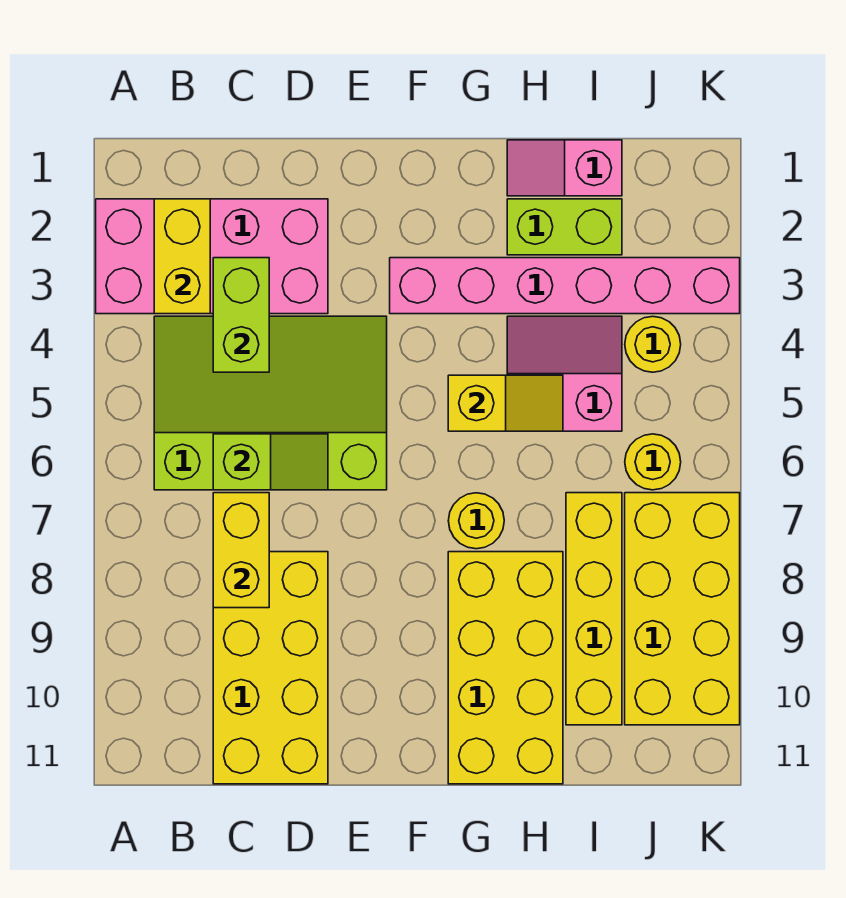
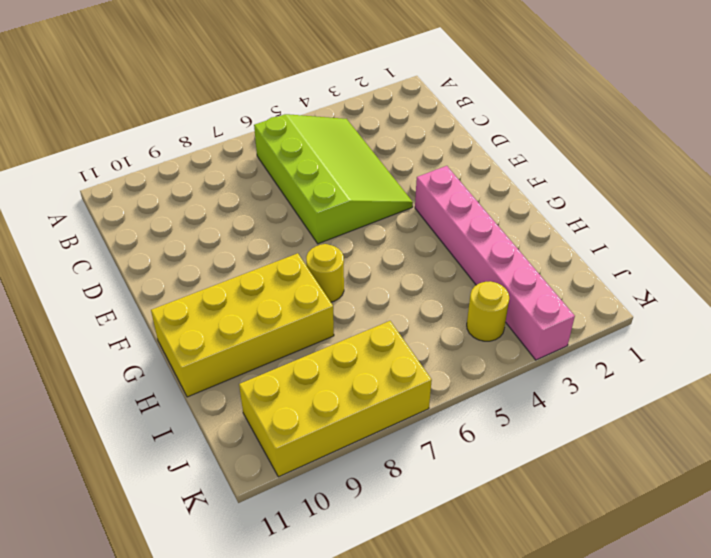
none -> pink 2x4 brick [96,199,328,314]
none -> yellow 2x4 brick [213,552,328,784]
none -> pink 1x2 slope [507,140,622,196]

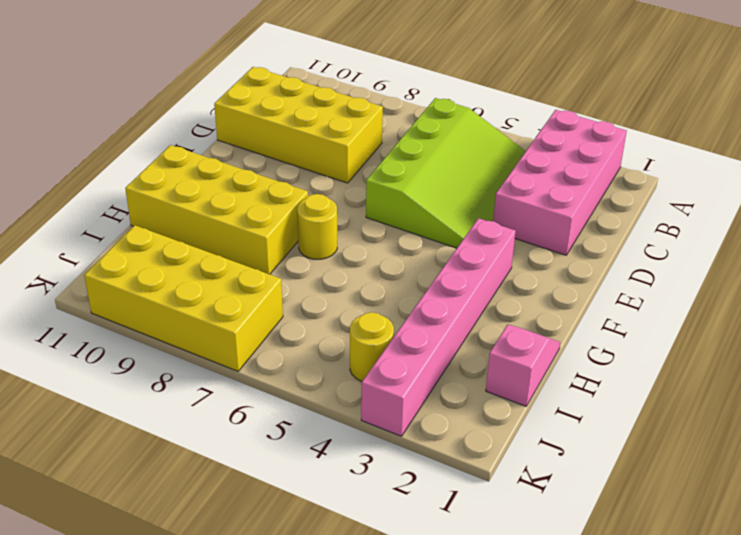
none -> lime 1x2 brick [507,199,622,255]
none -> pink 2x2 slope [507,316,622,431]
none -> yellow 1x4 brick [566,493,622,725]

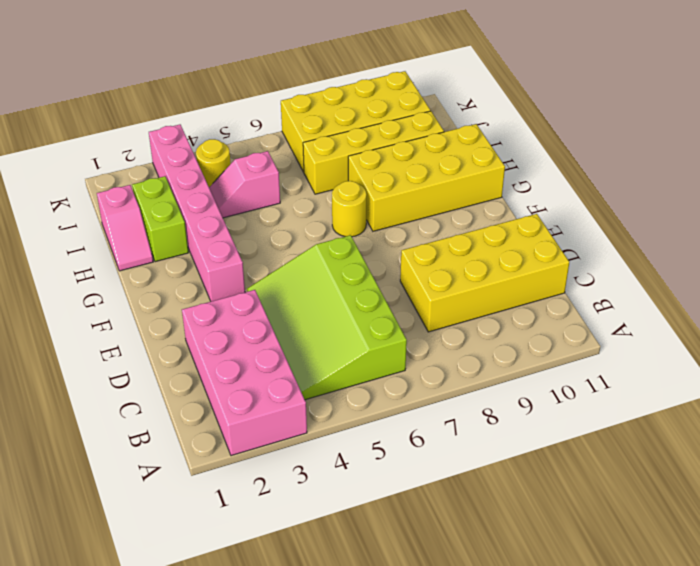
pink 1x2 slope [209,151,280,218] -> pink 2x2 slope [507,316,622,431]
none -> yellow 1x1 round brick [625,434,681,490]
none -> yellow 1x2 brick [154,199,210,314]
none -> lime 1x2 brick [213,258,269,372]

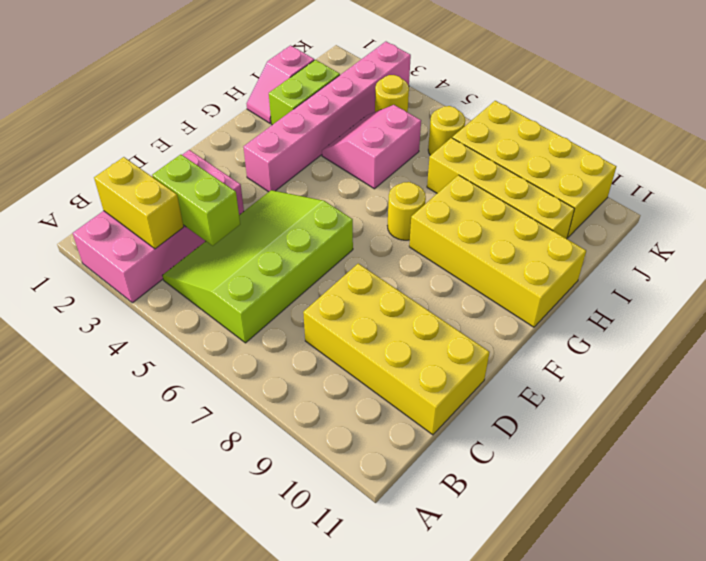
none -> lime 1x2 slope [213,434,328,490]
none -> yellow 1x2 brick [213,493,269,608]
none -> yellow 1x2 slope [448,375,563,431]

